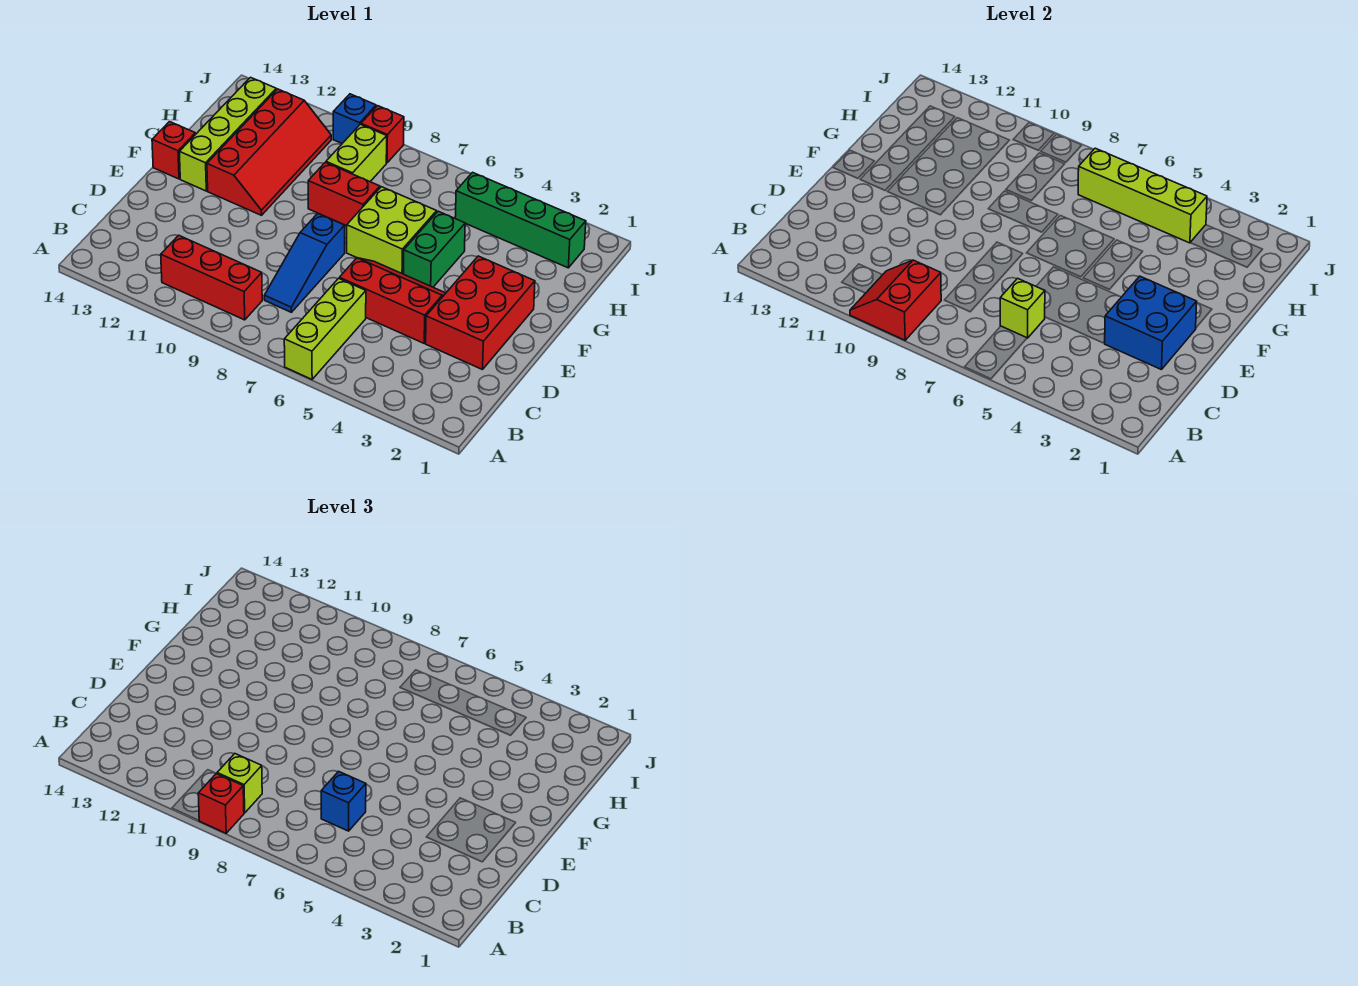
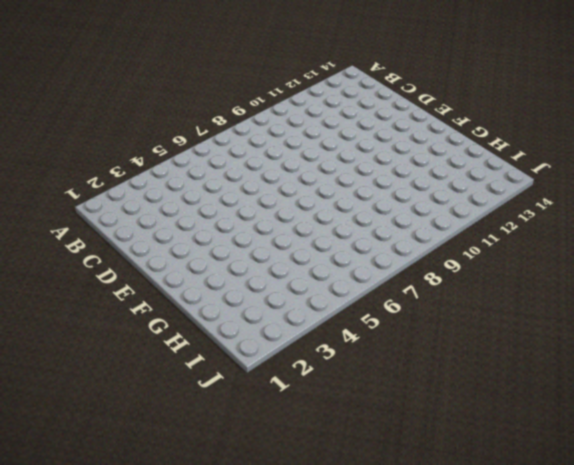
none -> lime 1x3 brick [284,278,366,379]
none -> red 1x3 brick [161,235,262,320]
none -> blue 1x3 slope [264,214,345,312]

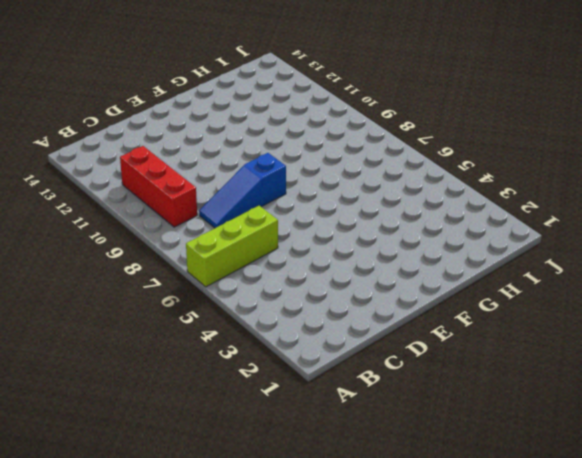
none -> red 2x3 brick [426,256,535,370]
none -> red 2x3 slope [339,258,446,343]
none -> green 1x2 brick [403,211,465,287]

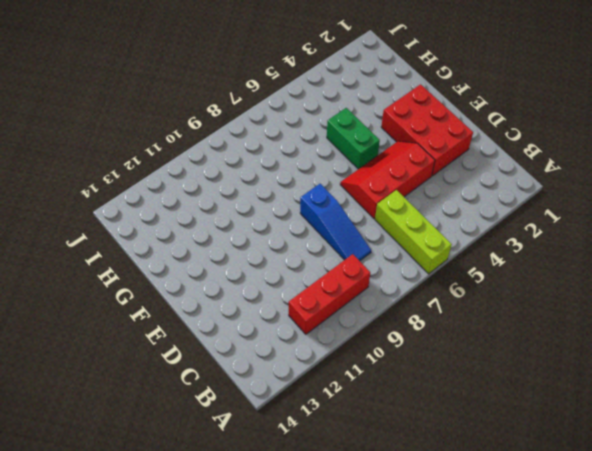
none -> lime 2x2 brick [347,187,437,274]
none -> red 2x4 slope [207,89,331,215]
none -> lime 1x4 brick [179,77,276,191]

